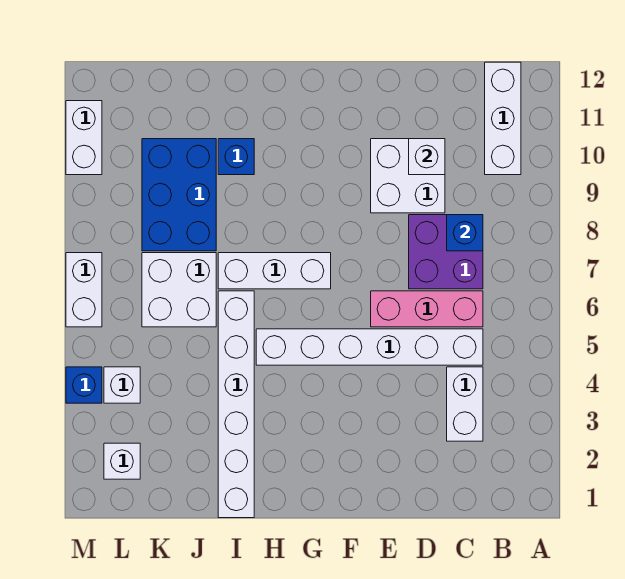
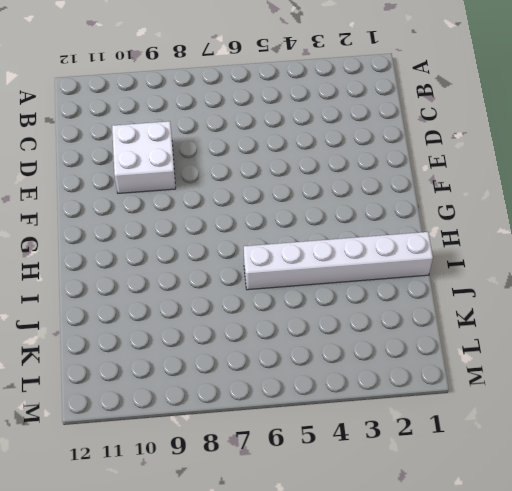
none -> white 1x3 brick [485,62,521,175]
none -> white 1x2 brick [447,367,483,441]
none -> white 1x6 brick [256,329,483,365]

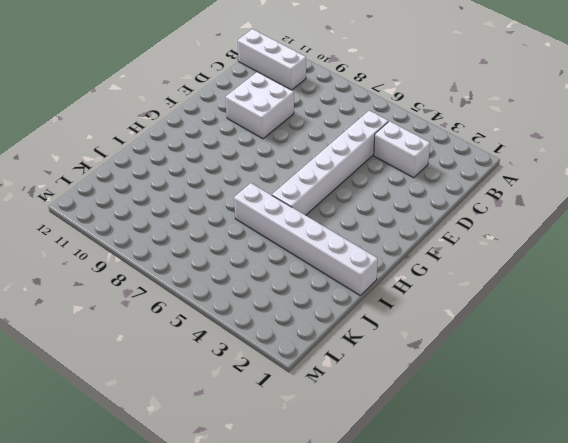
none -> pink 1x3 brick [371,291,483,327]
none -> purple 2x2 brick [409,215,483,289]
none -> white 1x3 brick [218,253,331,289]

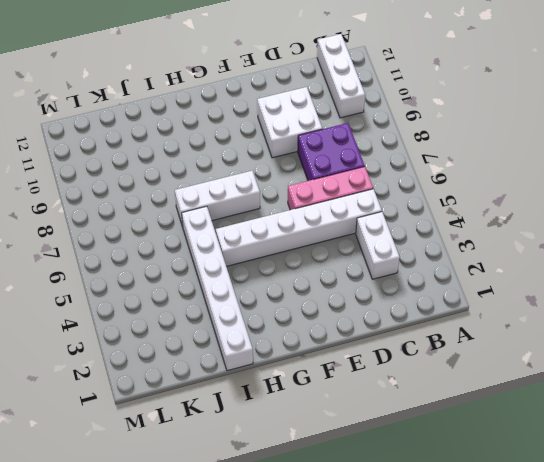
none -> blue 1x1 brick [218,139,254,175]
none -> white 2x2 brick [142,253,216,327]
none -> blue 2x3 brick [142,139,216,251]

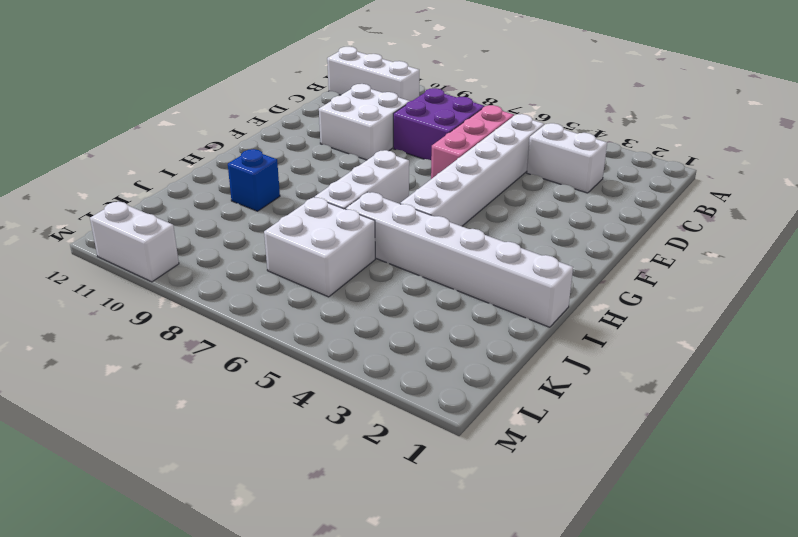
none -> blue 2x3 brick [142,139,216,251]
none -> white 1x1 brick [104,443,140,479]
none -> white 1x1 brick [104,367,140,403]

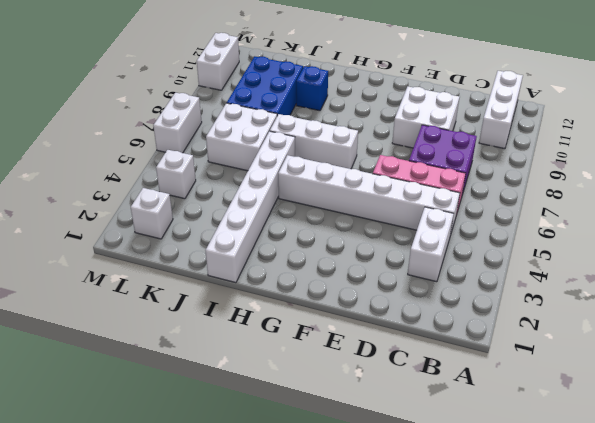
none -> blue 1x1 brick [66,367,102,403]
none -> blue 1x1 brick [447,215,483,251]
none -> white 1x1 brick [409,139,445,175]

